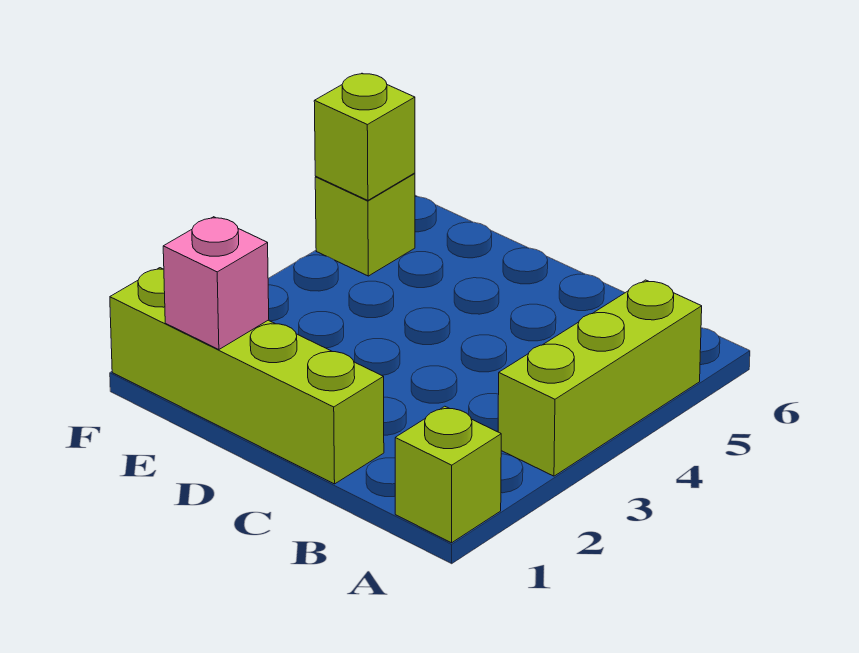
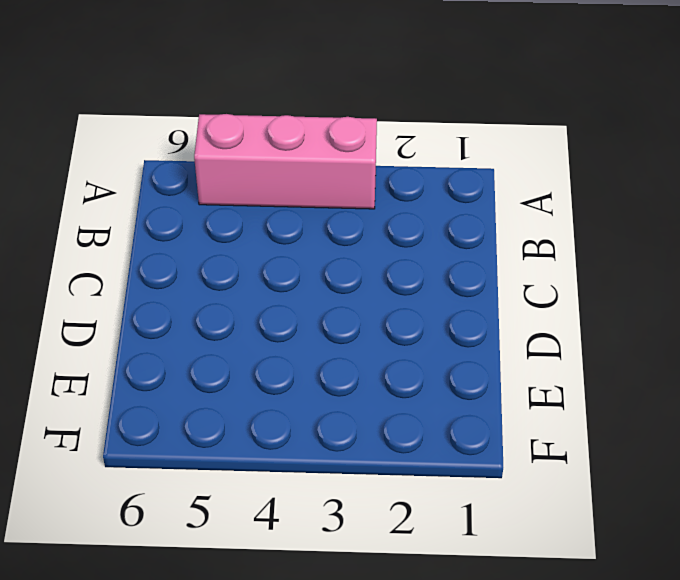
pink 1x3 brick [194,114,377,209] -> lime 1x3 brick [498,280,702,476]
none -> lime 1x1 brick [395,406,501,543]
none -> lime 1x4 brick [110,268,384,484]

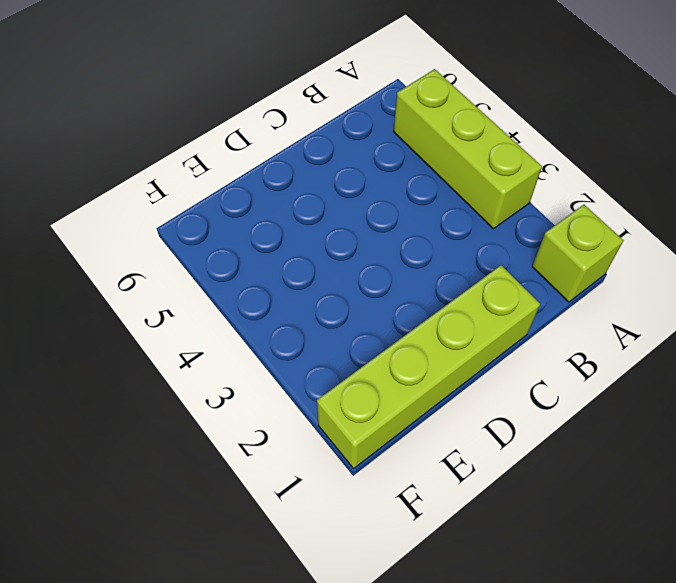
none -> lime 1x1 brick [315,173,415,276]
none -> pink 1x1 brick [163,217,269,350]

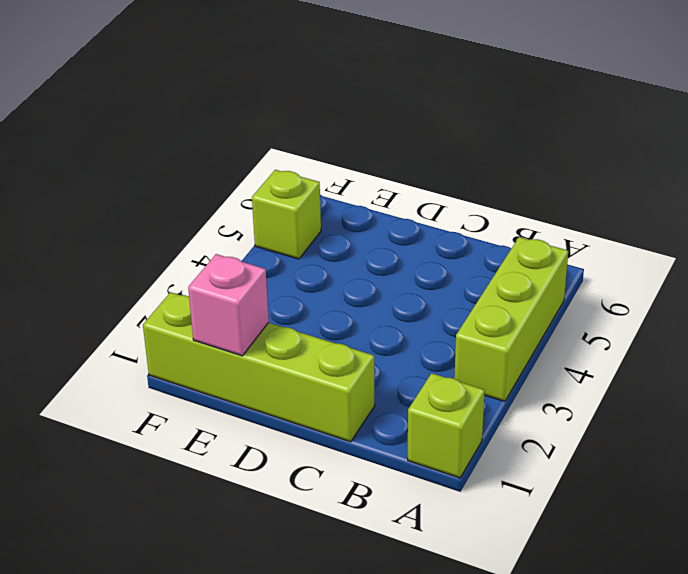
none -> lime 1x1 brick [314,74,415,200]

